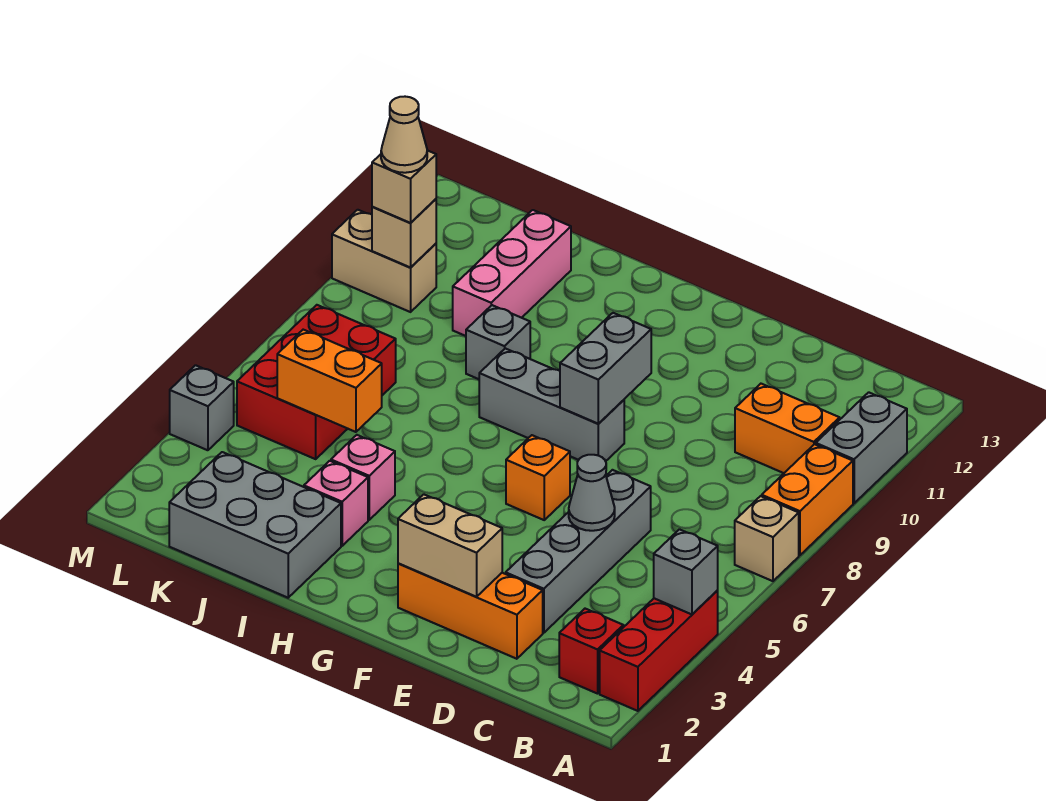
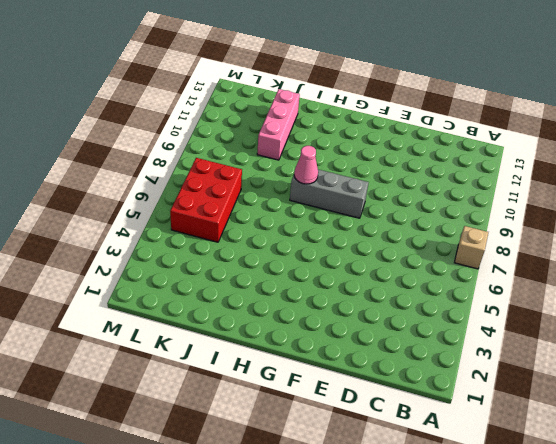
pink 1x1 cone [294,146,318,184] -> none
none -> red 1x3 brick [600,591,718,711]
none -> orange 1x2 brick [762,444,853,555]
none -> grey 1x2 brick [816,392,907,503]

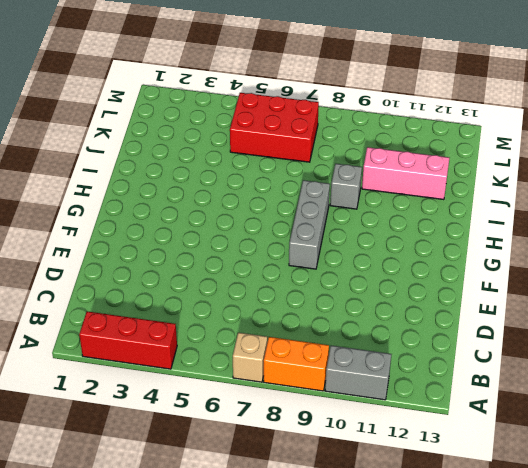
none -> red 1x1 brick [559,609,623,694]
none -> orange 1x2 brick [735,384,840,473]
none -> orange 1x3 brick [398,563,543,659]

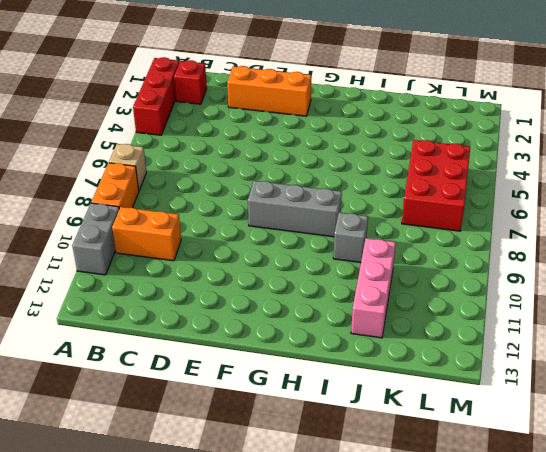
none -> grey 1x4 brick [506,470,651,633]
none -> orange 1x1 brick [506,435,570,520]
none -> grey 2x3 brick [169,452,341,598]

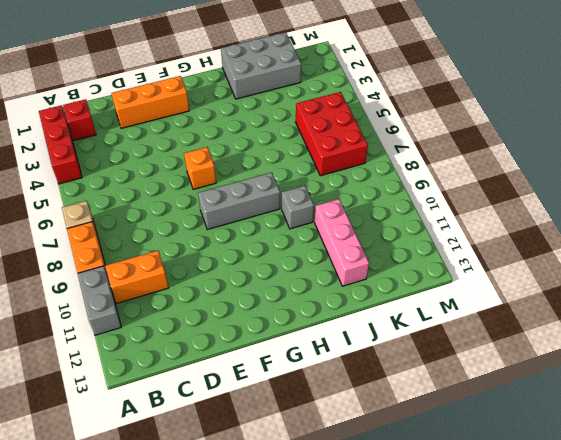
none -> grey 1x4 brick [506,470,651,633]
none -> pink 1x1 brick [304,461,368,546]
none -> pink 1x1 brick [331,435,395,520]

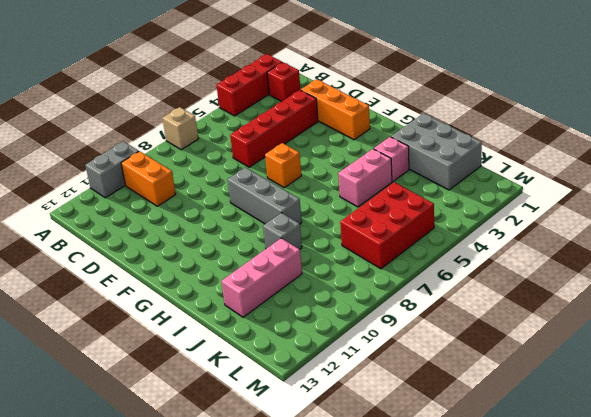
red 1x4 brick [230,90,318,167] -> grey 1x4 brick [506,470,651,633]
pink 1x2 brick [338,149,392,207] -> pink 1x1 brick [331,435,395,520]
none -> orange 1x2 brick [762,444,853,555]
none -> tan 1x2 brick [332,210,436,312]
none -> grey 1x1 brick [170,365,234,450]

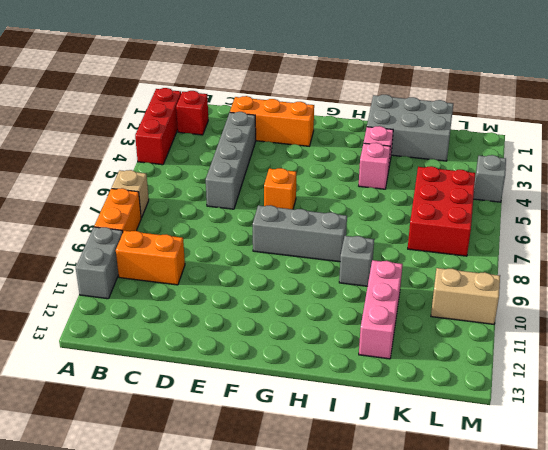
none -> grey 1x1 brick [654,529,718,614]
none -> grey 1x1 cone [569,455,615,531]
none -> tan 1x2 brick [398,494,502,597]

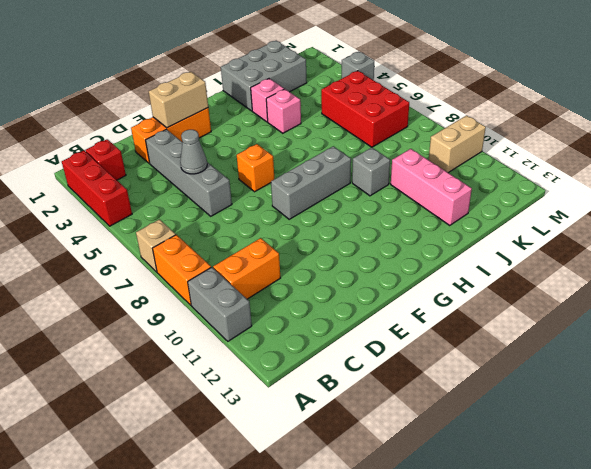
none -> grey 1x1 brick [654,529,718,614]
none -> grey 1x2 brick [560,313,651,424]
none -> orange 1x2 brick [277,330,382,432]

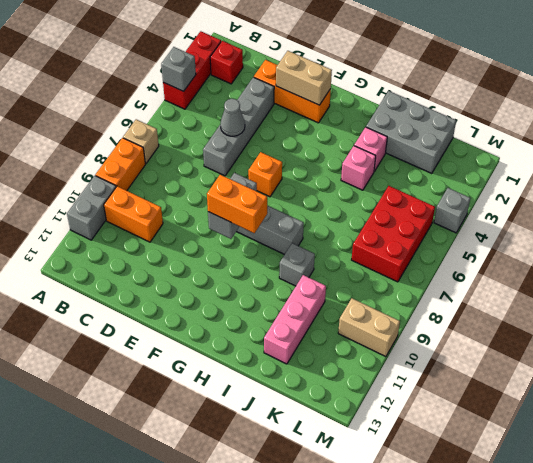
orange 1x2 brick [207,175,267,233] -> orange 1x2 brick moved to [277,330,382,432]
none -> tan 1x1 brick [372,199,436,268]
none -> tan 1x1 brick [372,150,436,223]
none -> tan 1x1 cone [381,97,427,173]

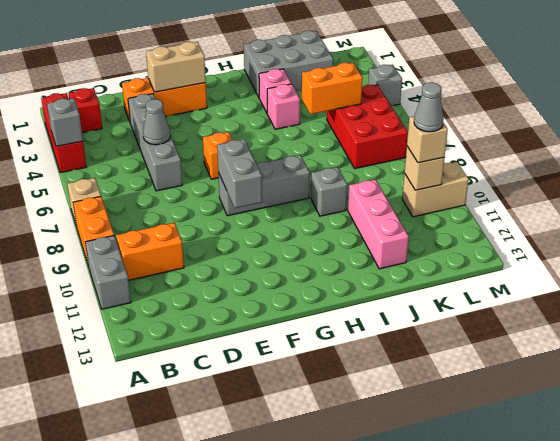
grey 1x1 cone [414,82,444,132] -> tan 1x1 cone [381,97,427,173]

